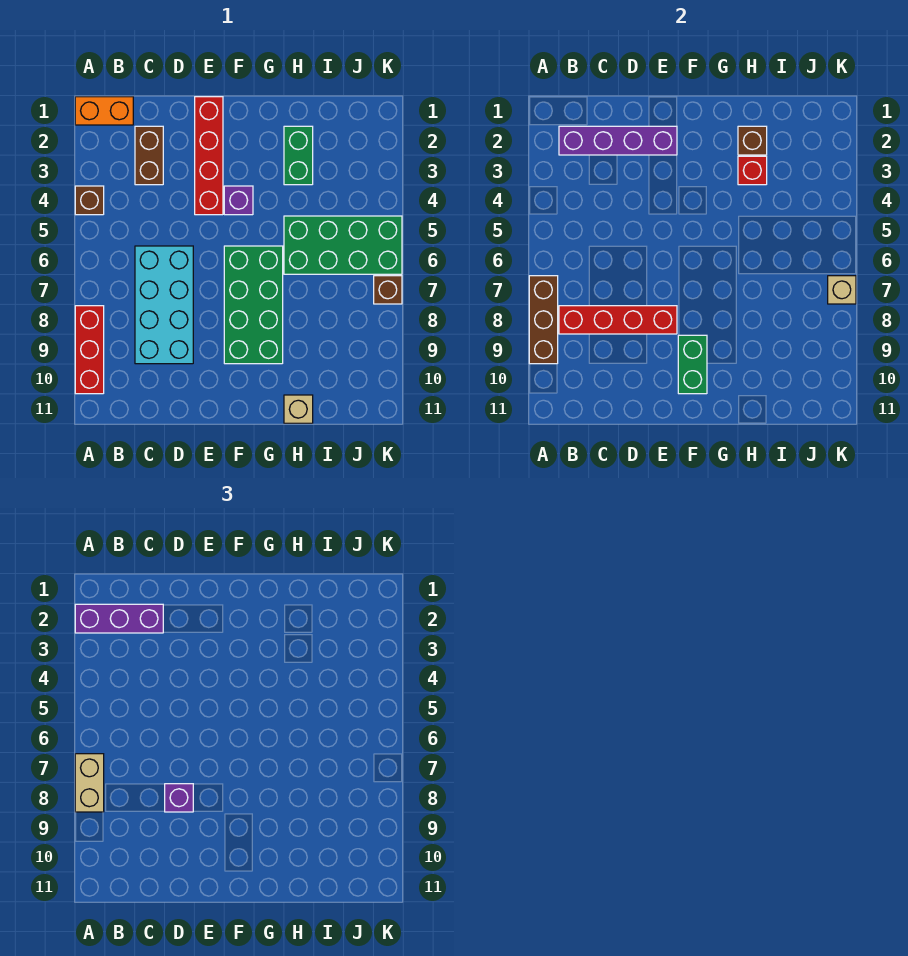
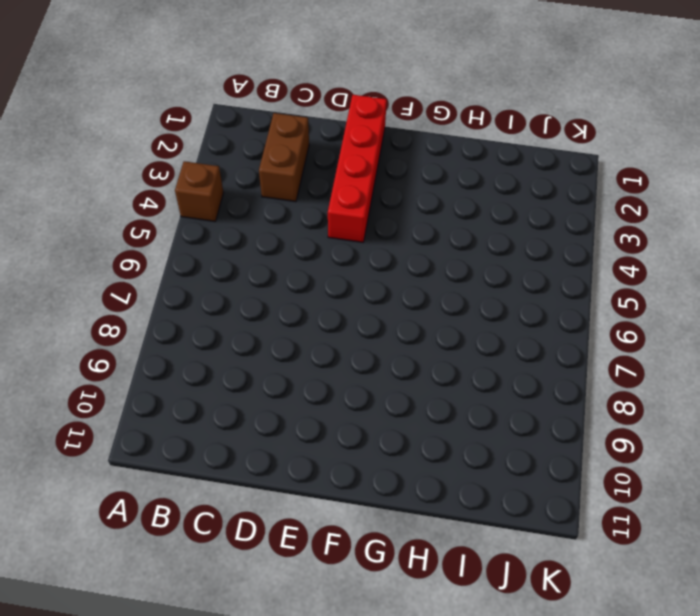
none -> orange 1x2 brick [75,97,133,125]
none -> red 1x3 brick [75,306,104,394]
none -> cyan 2x4 brick [135,246,193,364]

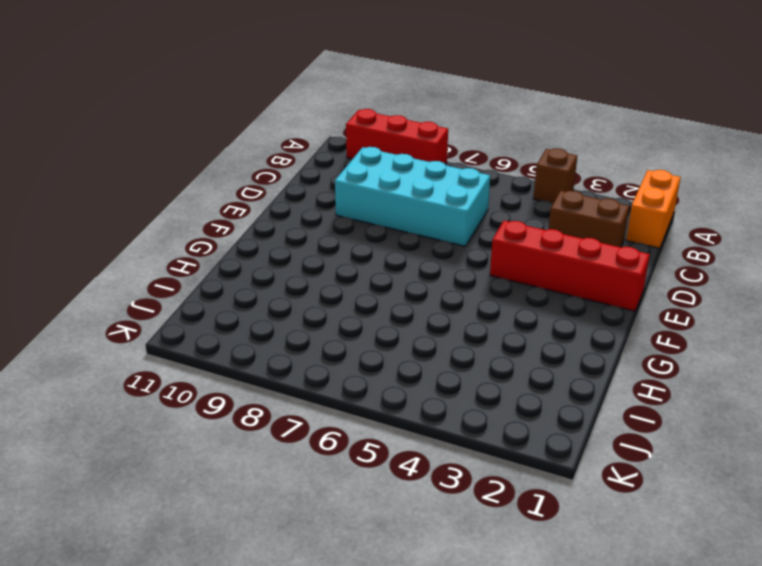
none -> purple 1x1 brick [224,186,253,215]
none -> green 2x4 brick [224,246,283,364]
none -> green 1x2 brick [284,126,313,185]

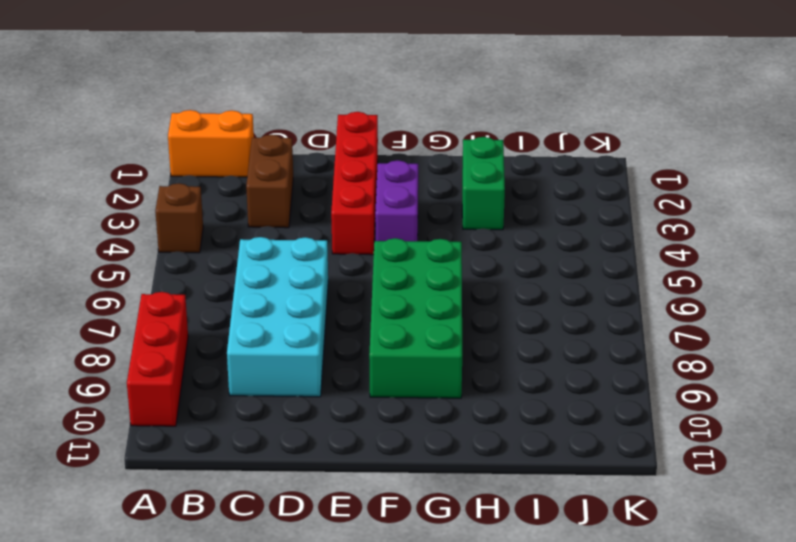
purple 1x2 brick [375,160,418,241] -> purple 1x1 brick [224,186,253,215]
none -> green 2x4 brick [284,216,402,274]
none -> tan 1x1 brick [284,395,313,423]
none -> brown 1x1 brick [374,276,402,304]

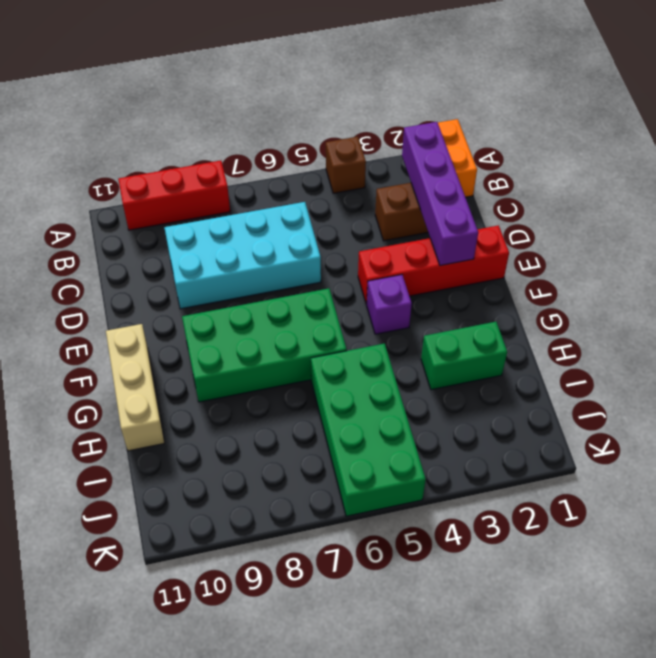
tan 1x3 brick [106,324,165,451] -> tan 1x1 brick [284,395,313,423]
none -> brown 1x1 brick [374,276,402,304]
none -> brown 1x3 brick [529,276,558,364]
none -> red 1x4 brick [559,306,677,334]

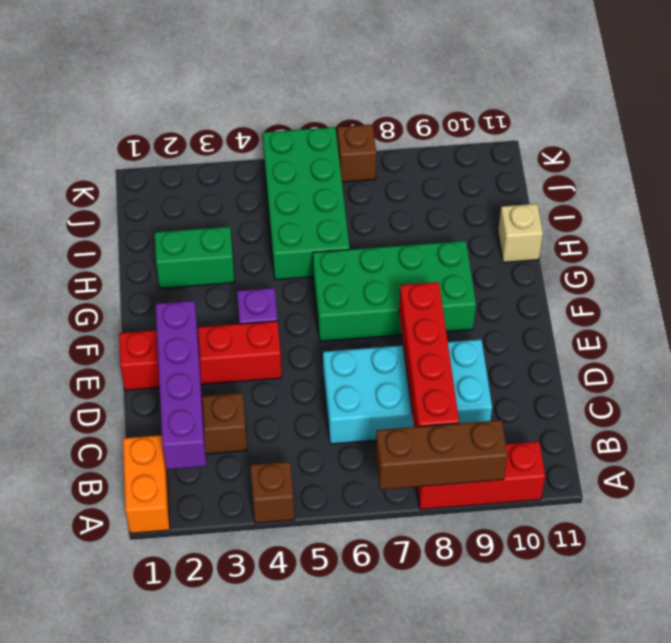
none -> green 1x2 brick [678,335,707,394]
none -> brown 1x1 brick [738,126,767,155]
none -> red 1x1 brick [738,156,767,185]

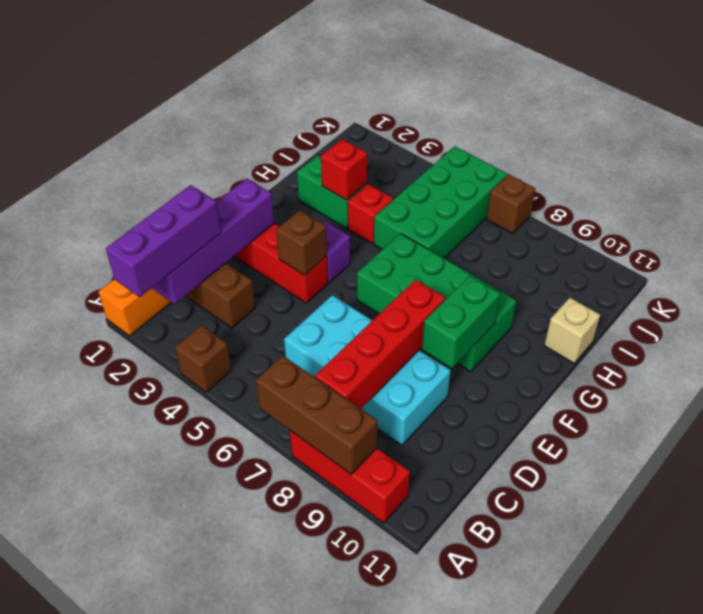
brown 1x1 brick [276,210,327,275] -> brown 1x1 brick moved to [738,126,767,155]
green 1x2 brick [422,276,500,368] -> green 1x2 brick turned to [678,335,707,394]
red 1x1 brick [348,184,393,244] -> none
none -> tan 1x1 brick [828,276,856,304]
none -> tan 1x2 brick [75,754,104,812]
none -> purple 1x1 brick [165,784,193,812]

